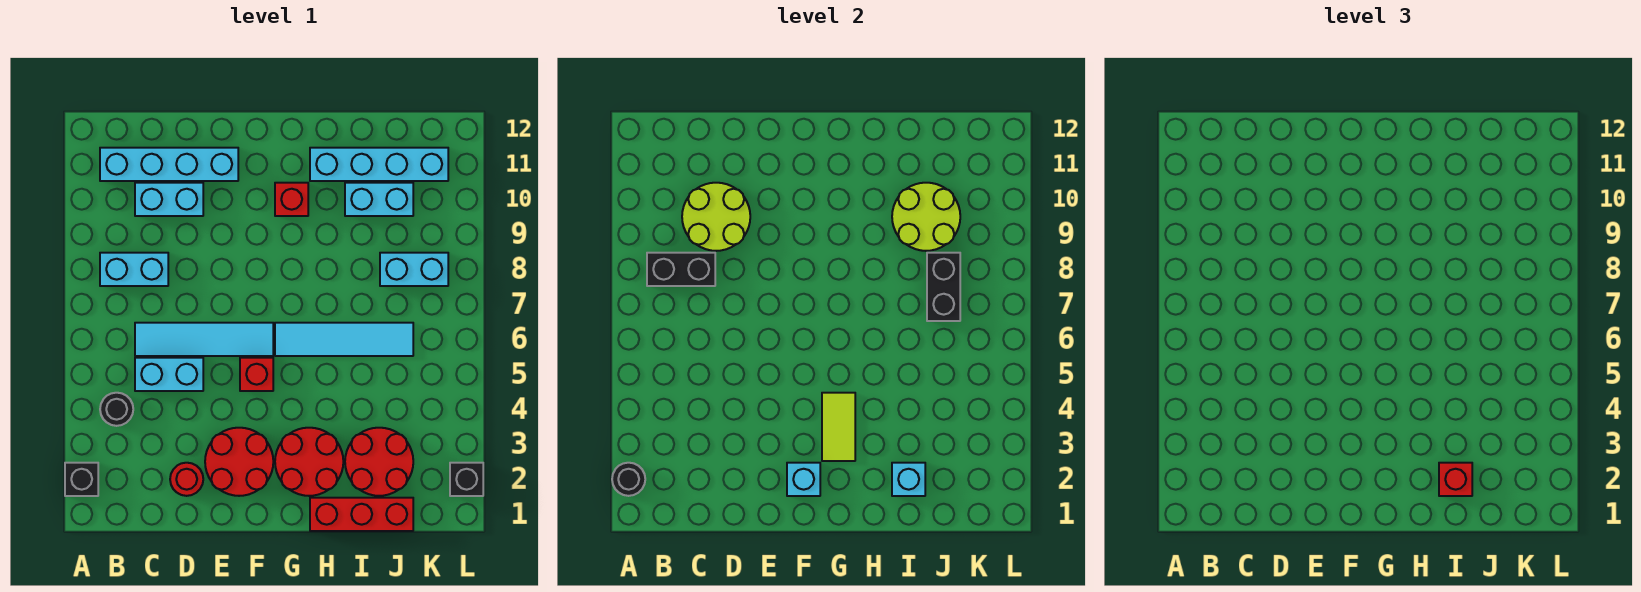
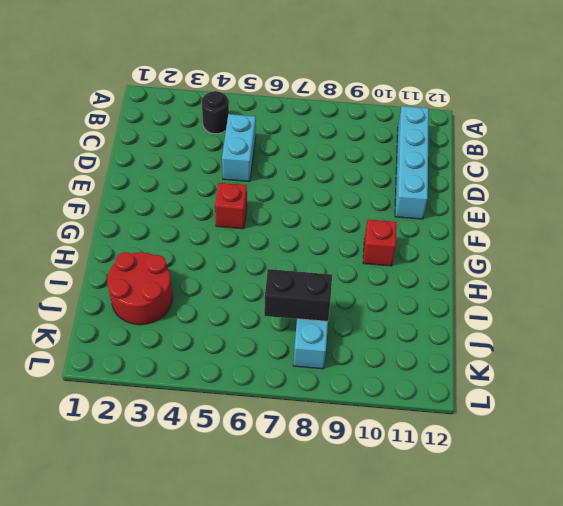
none -> black 1x1 brick [65,463,98,496]
none -> cyan 1x2 brick [100,253,168,286]
none -> cyan 1x4 tile [135,323,273,356]

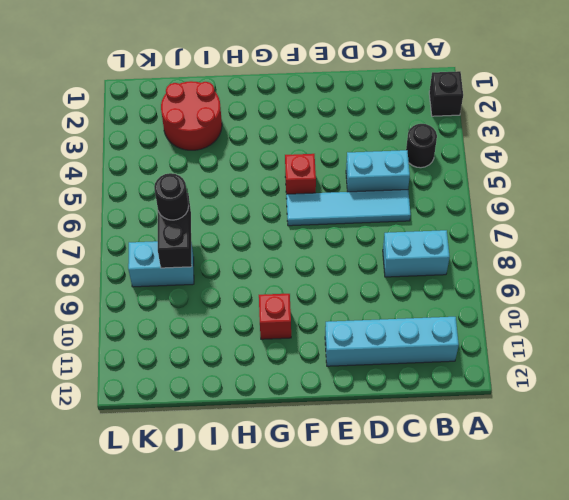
black 1x1 round brick [154,173,189,220] -> black 1x1 round brick moved to [612,463,645,496]
none -> cyan 1x2 brick [135,183,203,216]
none -> red 1x1 round brick [170,463,203,496]
none -> red 2x2 round brick [205,428,273,496]

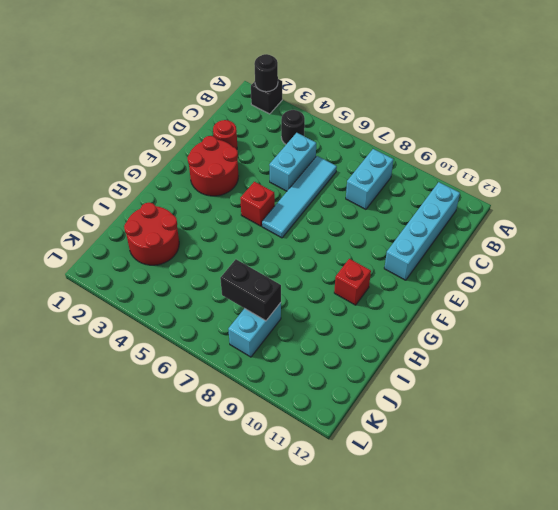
none -> cyan 1x2 brick [135,183,203,216]
none -> red 2x2 round brick [275,428,343,496]
none -> cyan 1x4 tile [275,323,413,356]

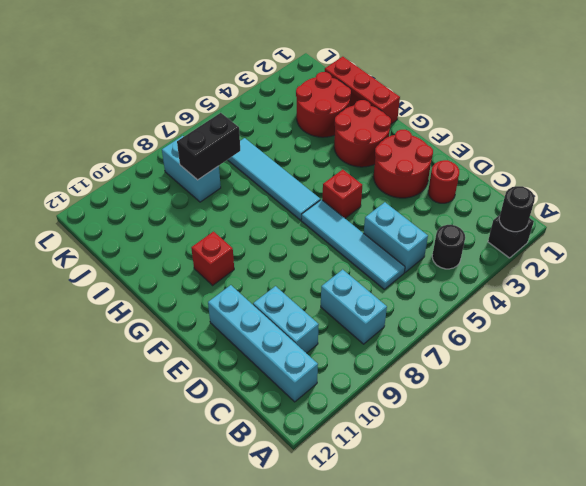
none -> cyan 1x4 brick [310,148,448,181]
none -> cyan 1x2 brick [345,183,413,216]
none -> black 1x1 brick [450,463,483,496]

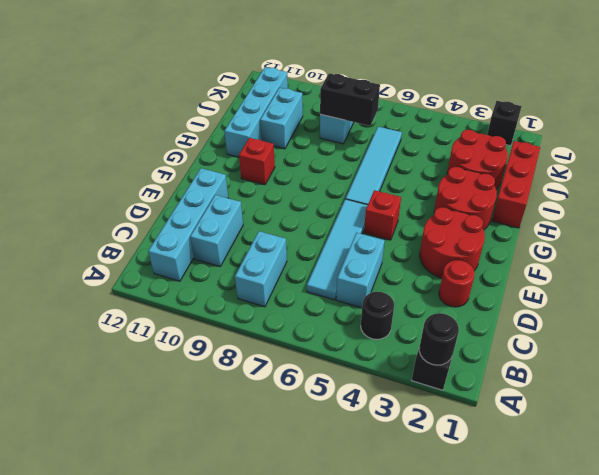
none -> black 1x2 brick [647,253,715,286]
none -> lime 2x2 round brick [682,183,750,251]
none -> cyan 1x1 brick [787,463,820,496]

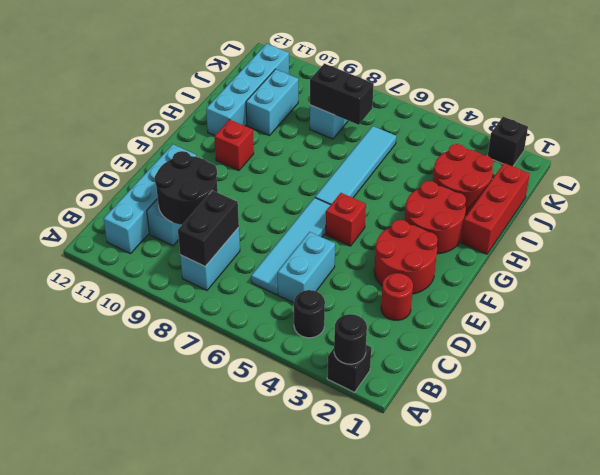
black 2x2 round brick [155,151,218,225] -> lime 2x2 round brick [682,183,750,251]
none -> cyan 1x1 brick [787,463,820,496]
none -> lime 1x2 tile [822,393,855,461]
none -> cyan 1x1 brick [892,463,925,496]

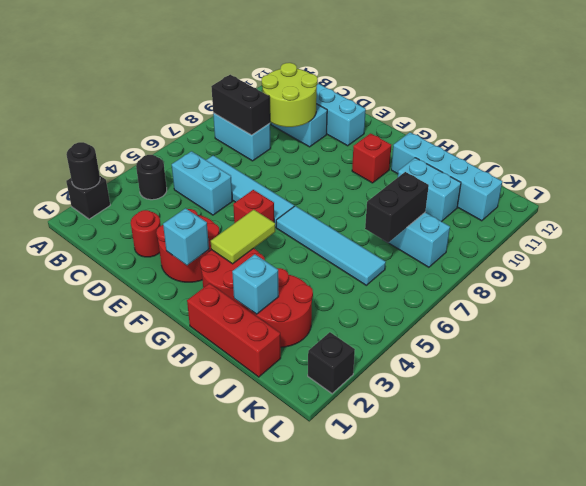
none -> lime 2x2 round brick [892,183,960,251]
none -> red 1x1 brick [1439,463,1472,496]

